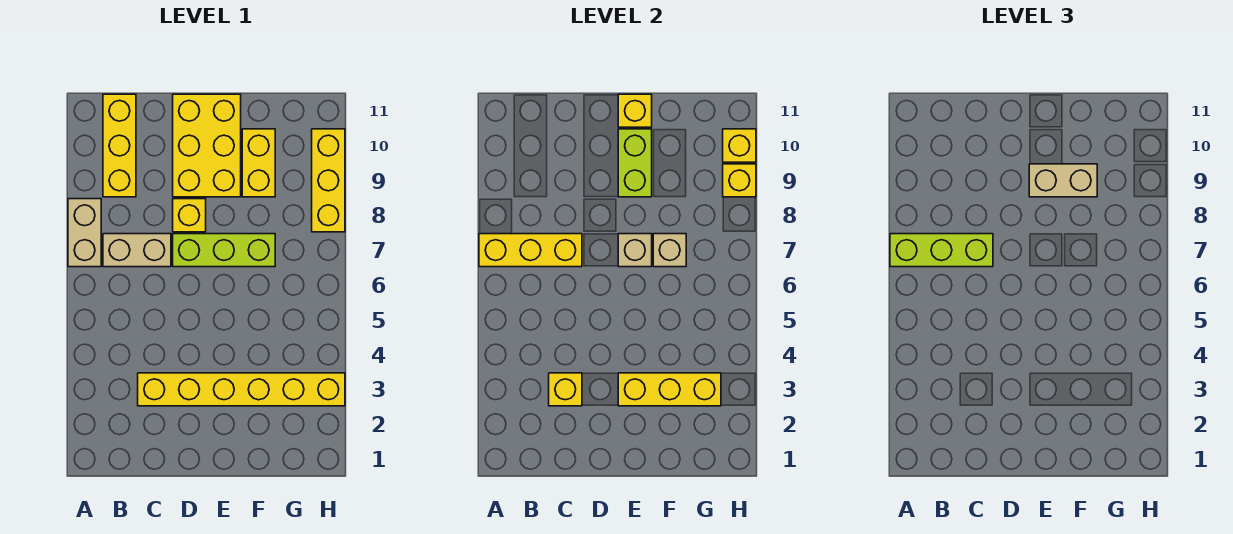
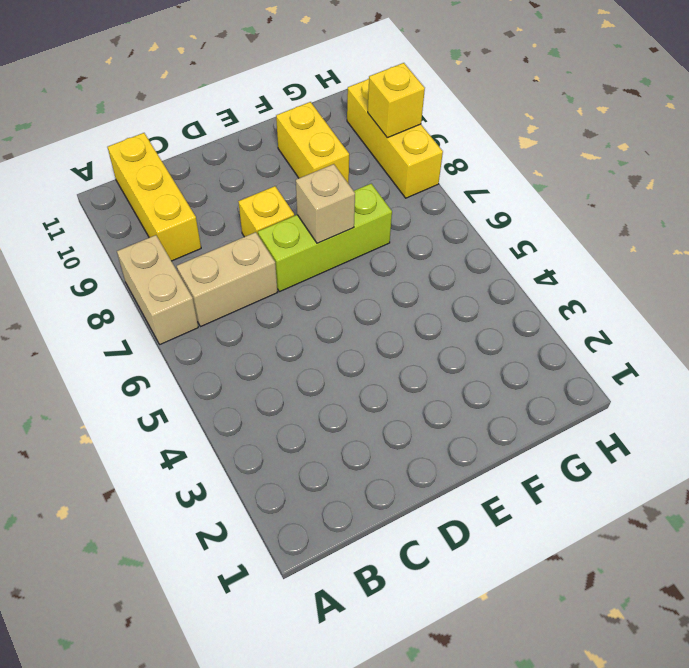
none -> yellow 1x6 brick [138,373,345,406]
none -> yellow 2x3 brick [173,94,241,197]
none -> yellow 1x3 brick [479,234,582,267]

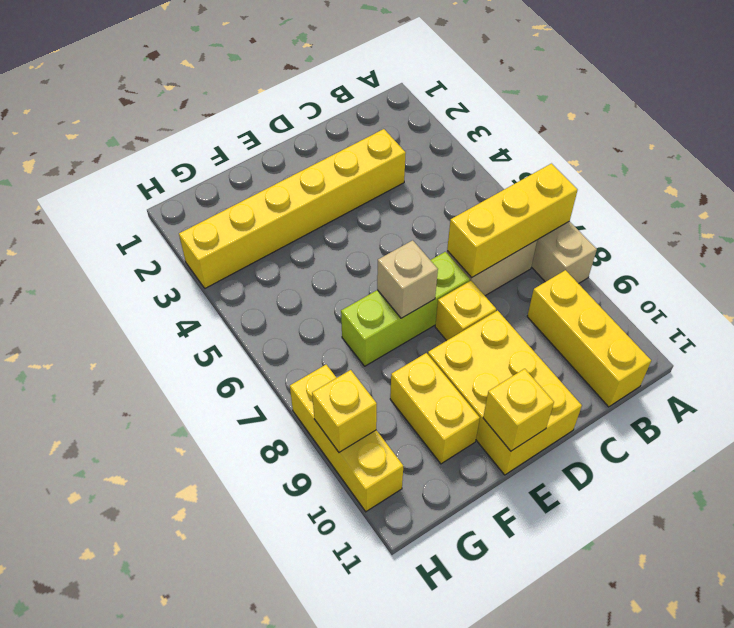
none -> yellow 1x1 brick [549,373,582,406]
none -> yellow 1x3 brick [618,373,721,406]
none -> lime 1x2 brick [618,129,652,197]

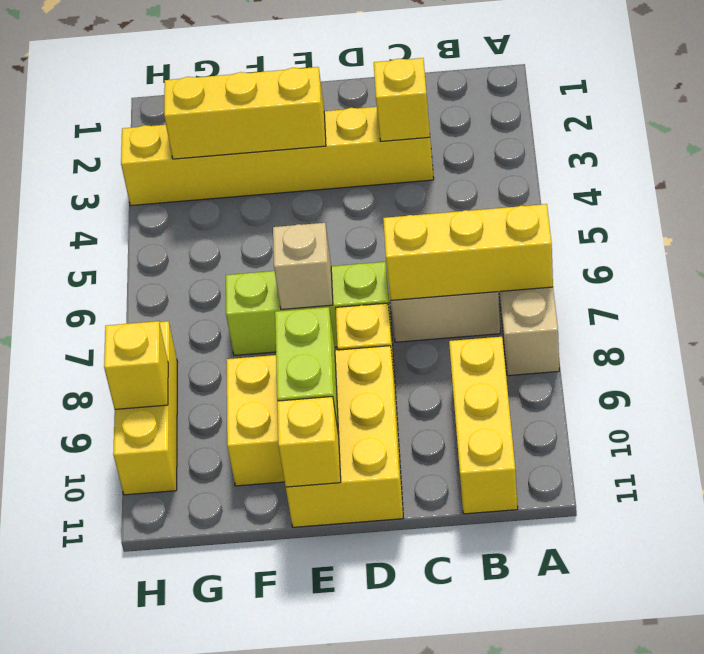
none -> tan 1x1 brick [653,234,686,267]
none -> yellow 1x1 brick [723,129,756,162]
none -> lime 1x3 brick [890,234,993,267]

